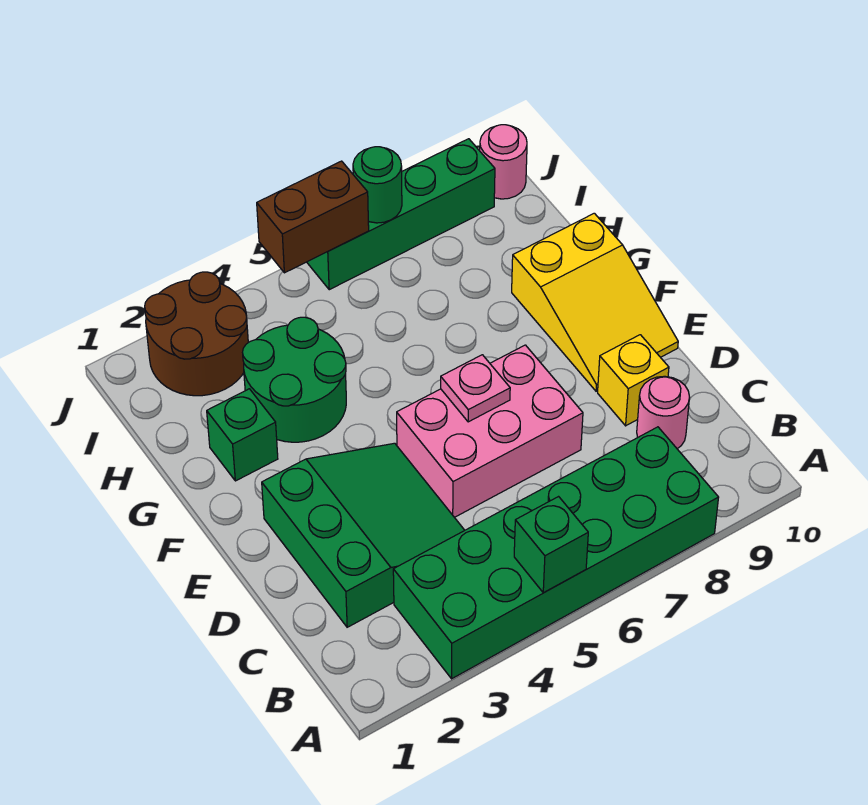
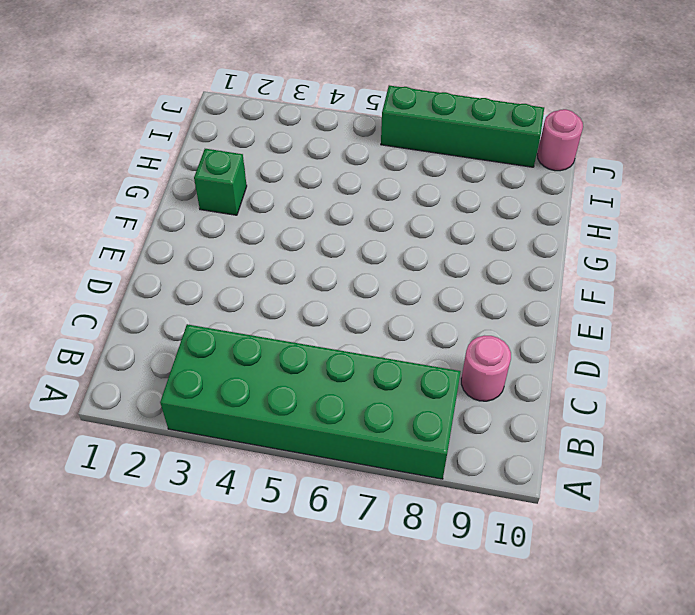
none -> green 3x3 slope [262,443,465,627]
none -> pink 2x3 brick [397,345,583,517]
none -> yellow 1x1 brick [598,335,669,426]

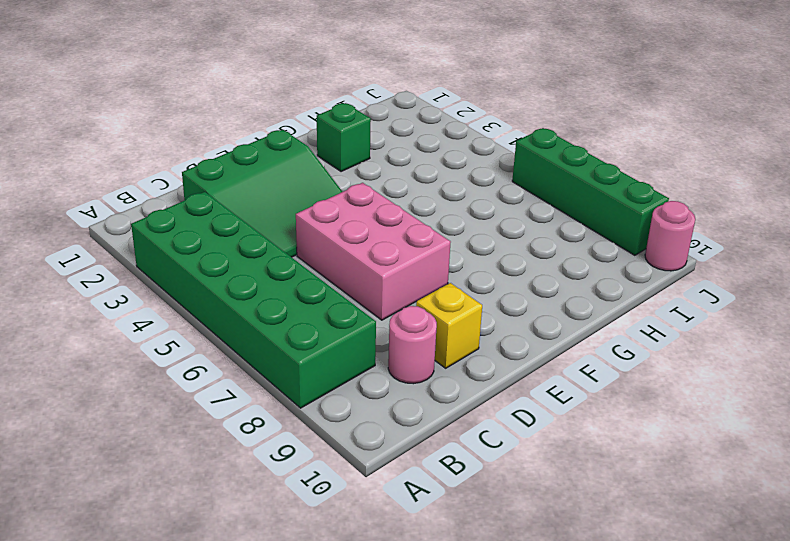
none -> yellow 2x3 slope [512,213,678,391]
none -> green 2x2 round brick [243,317,346,442]
none -> brown 2x2 round brick [145,272,248,396]

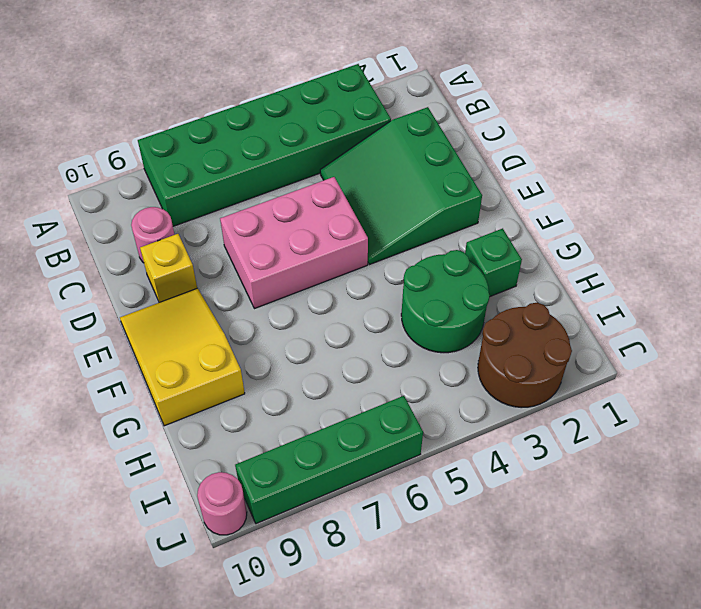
none -> green 1x1 brick [514,497,588,593]
none -> pink 1x1 plate [441,355,510,422]
none -> brown 1x2 brick [257,161,369,273]

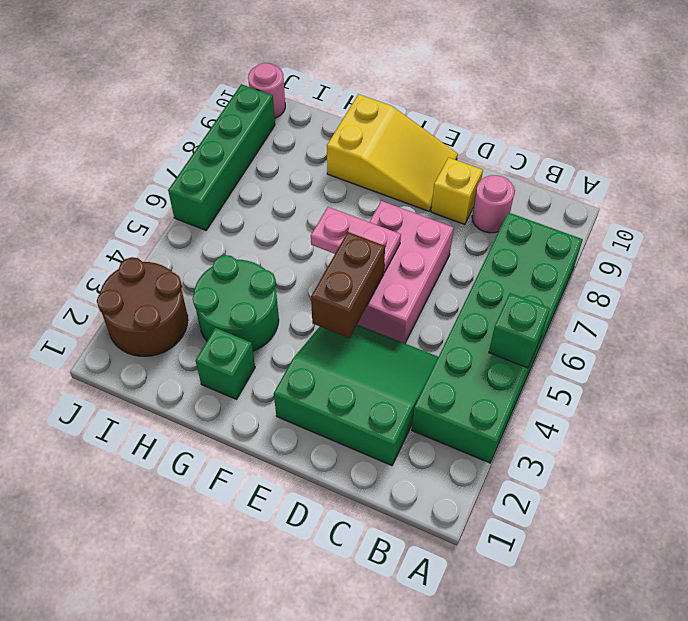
brown 1x2 brick [311,232,385,338] -> brown 1x2 brick moved to [257,161,369,273]
pink 1x2 plate [311,207,401,273] -> pink 1x1 plate [441,355,510,422]
none -> green 1x1 round brick [353,147,402,223]

